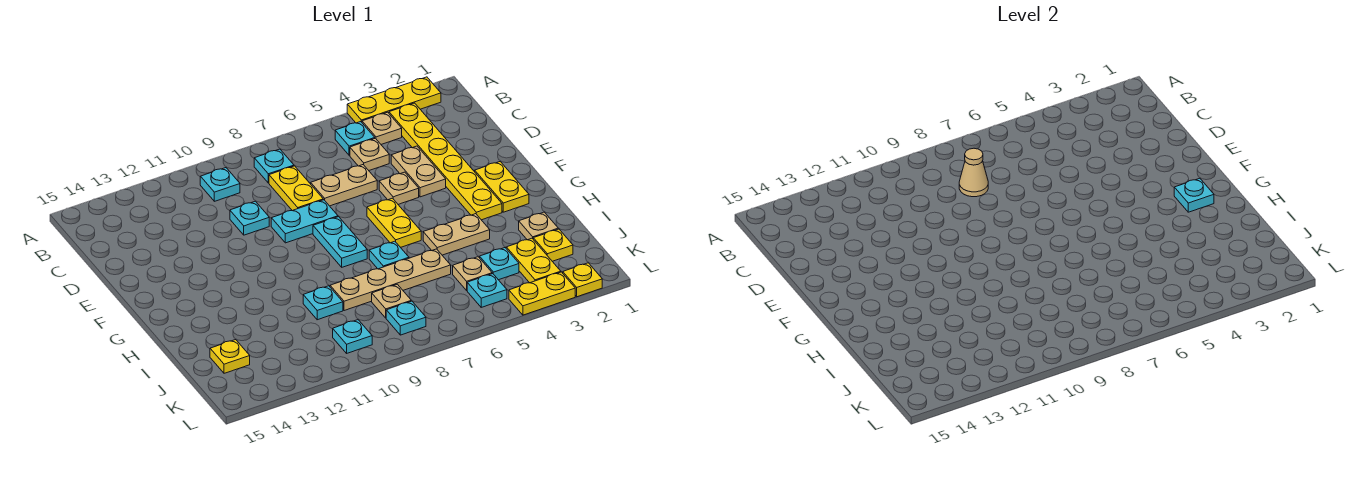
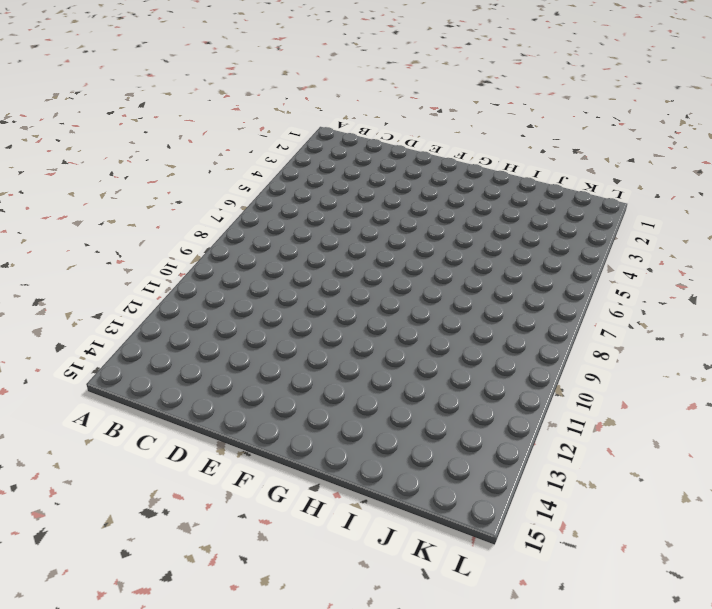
none -> yellow 1x3 plate [347,77,441,123]
none -> yellow 1x6 plate [389,103,502,220]
none -> tan 1x1 plate [362,112,402,144]
none -> cyan 1x1 plate [335,122,375,155]

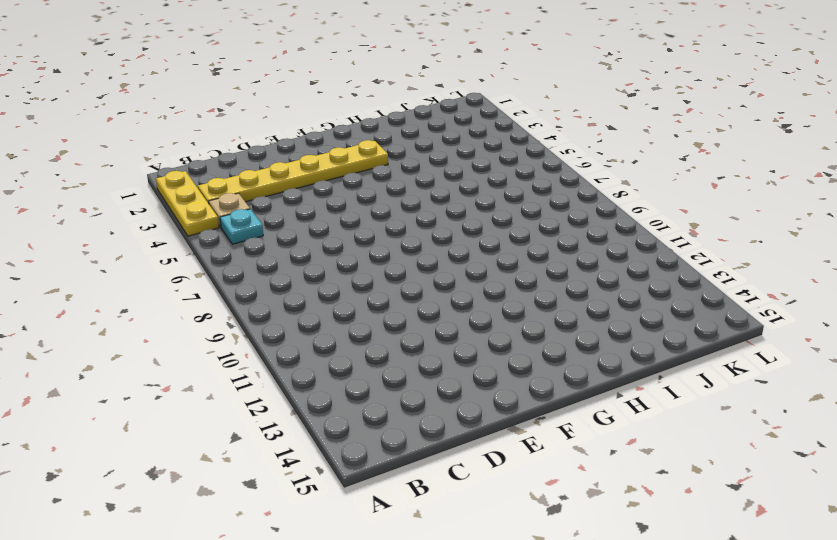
none -> cyan 1x1 plate [254,149,294,183]
none -> cyan 1x1 plate [200,168,240,201]
none -> tan 1x1 plate [350,138,389,170]
none -> yellow 1x2 plate [269,166,323,211]

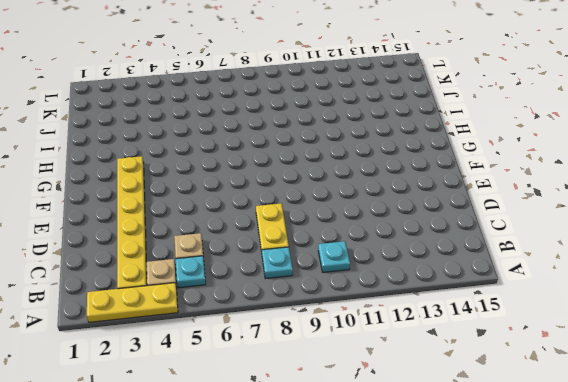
none -> tan 1x2 plate [391,146,446,197]
none -> tan 1x2 plate [311,165,377,206]
none -> cyan 1x1 plate [230,201,269,235]
none -> tan 1x1 plate [379,172,419,204]

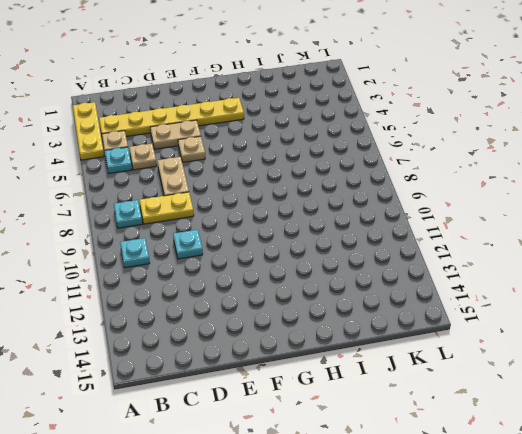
none -> cyan 1x2 plate [271,200,338,243]
none -> yellow 1x2 plate [475,162,529,212]
none -> yellow 1x2 plate [367,198,421,247]
none -> cyan 1x2 plate [313,217,367,267]

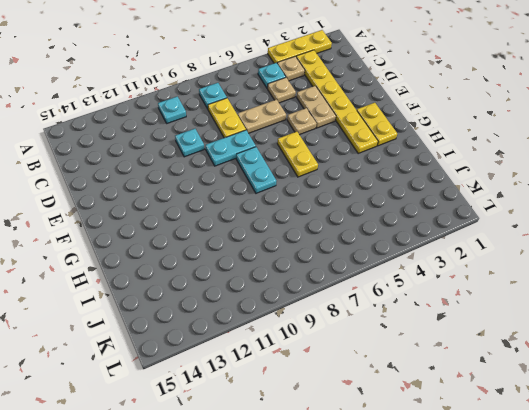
none -> tan 1x2 plate [423,214,490,255]
none -> cyan 1x1 plate [369,241,409,269]
none -> tan 1x1 plate [519,212,558,240]
none -> tan 1x4 plate [330,249,451,311]

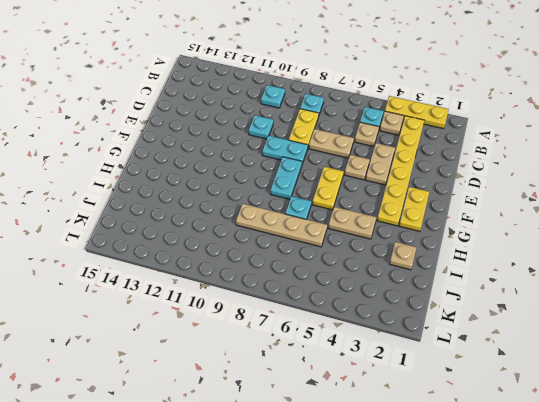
none -> cyan 1x1 plate [303,286,343,320]
none -> yellow 1x1 plate [533,229,573,261]
none -> yellow 1x2 plate [506,238,561,283]
none -> cyan 1x1 plate [480,248,519,280]

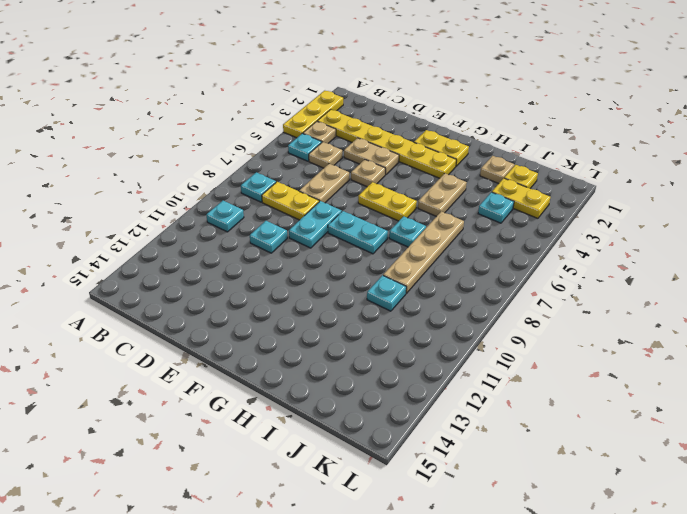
none -> tan 1x1 plate [453,257,492,290]
none -> tan 1x1 plate [372,284,411,318]
none -> yellow 1x1 plate [210,340,250,373]
none -> cyan 1x1 plate [467,274,507,307]

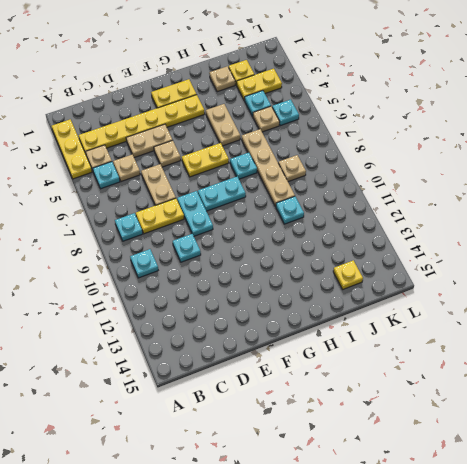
none -> cyan 1x1 plate [386,301,426,335]
none -> cyan 1x1 plate [333,320,372,353]
none -> yellow 1x1 plate [563,263,602,297]
none -> yellow 1x2 plate [509,272,575,315]

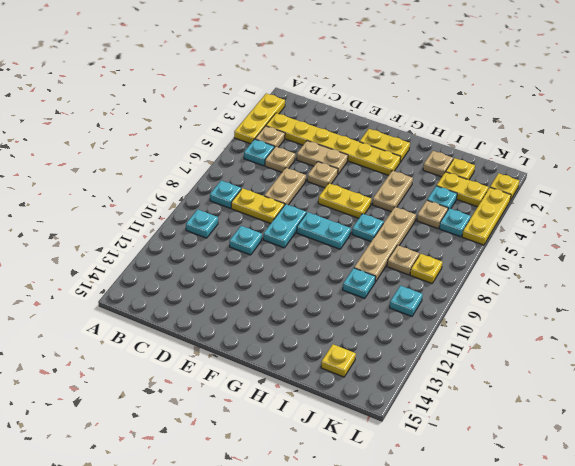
yellow 1x1 plate [410,254,442,283] -> cyan 1x1 plate [386,301,426,335]
yellow 1x3 plate [462,188,511,245] -> yellow 1x2 plate [509,272,575,315]
none -> tan 1x1 cone [959,148,988,197]
none -> cyan 1x1 plate [1174,178,1214,212]

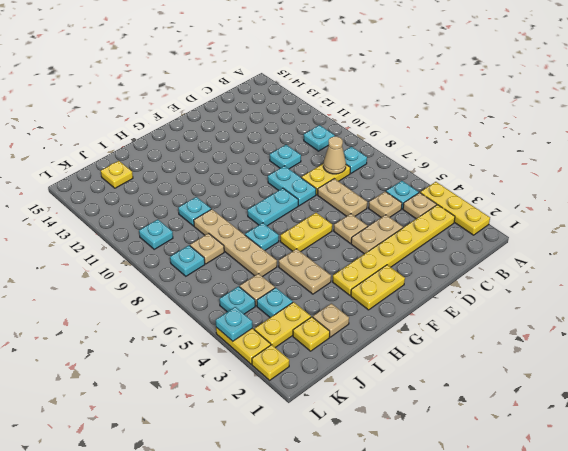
cyan 1x1 plate [216,307,253,341] -> cyan 1x1 plate moved to [1174,178,1214,212]

